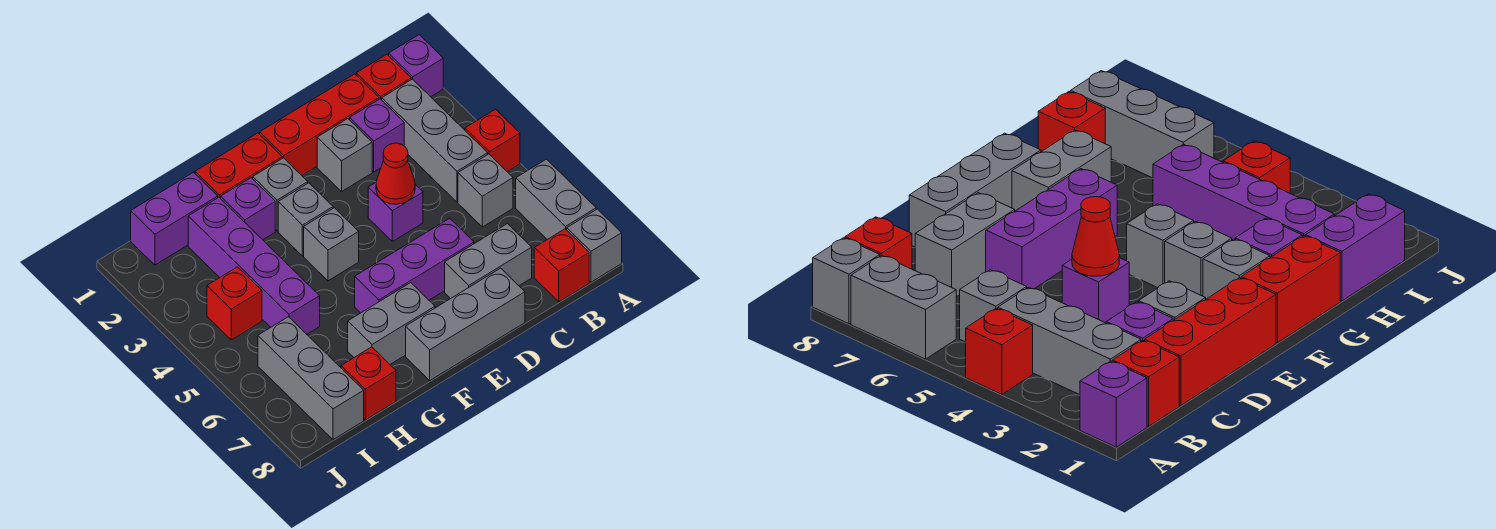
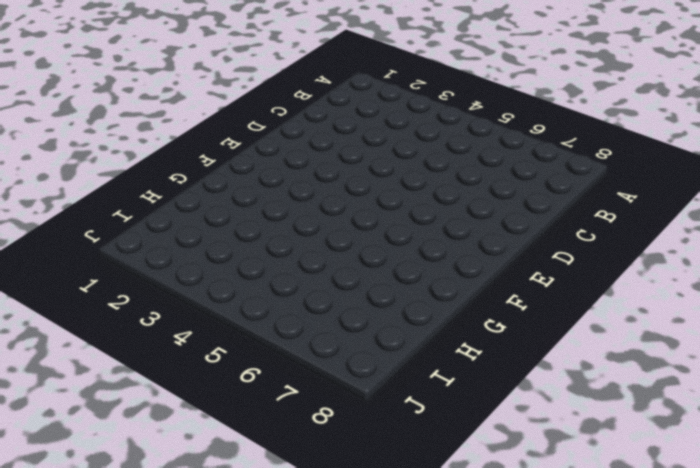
none -> purple 1x1 brick [389,35,443,97]
none -> red 1x1 brick [465,109,520,171]
none -> grey 1x2 brick [516,159,596,239]

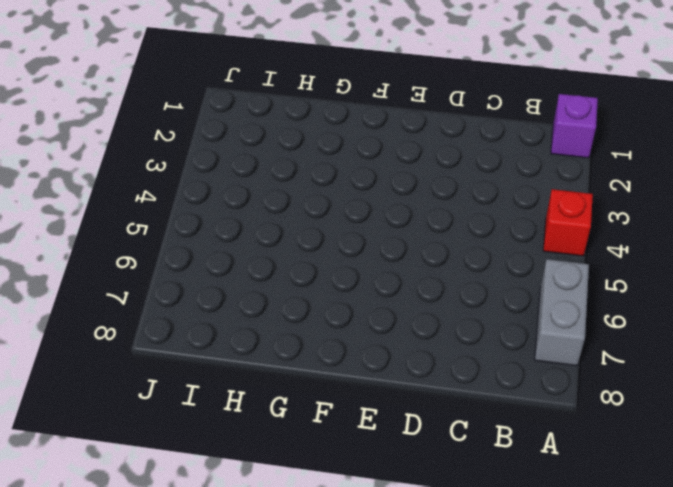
none -> grey 1x1 brick [567,209,622,282]
none -> red 1x1 brick [356,54,411,100]
none -> grey 1x3 brick [382,79,488,202]

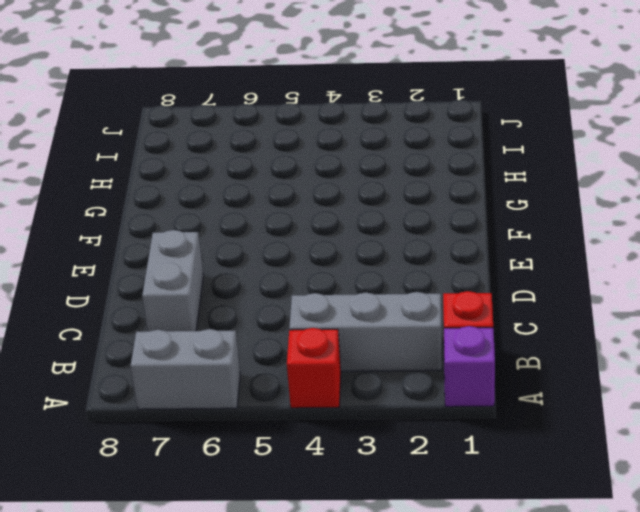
none -> grey 1x1 brick [567,209,622,282]
none -> grey 1x1 brick [458,154,513,227]
none -> red 1x1 brick [534,229,589,302]

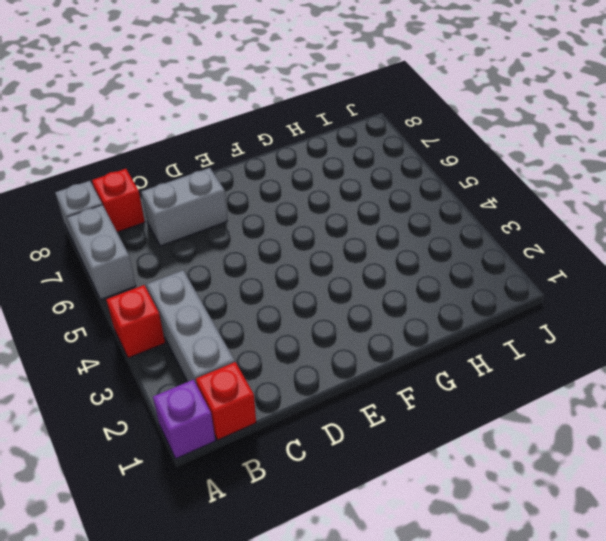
none -> grey 1x1 brick [458,154,513,227]
none -> red 1x3 brick [260,74,379,175]
none -> purple 1x1 brick [350,99,404,172]

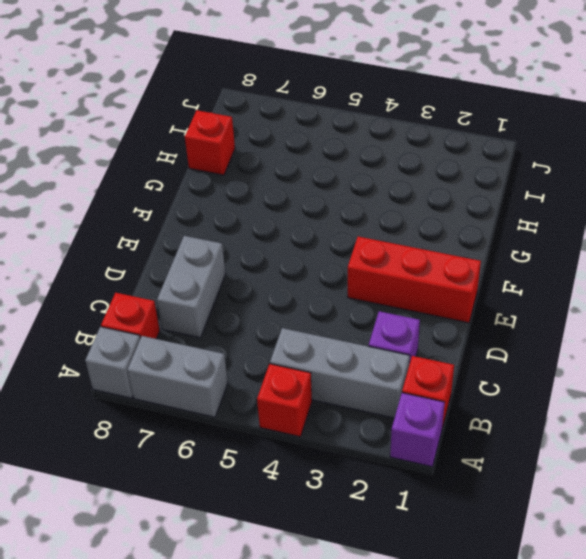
red 1x3 brick [348,237,481,323] -> red 1x3 brick turned to [260,74,379,175]
none -> grey 1x1 brick [458,154,513,227]
none -> grey 1x1 brick [317,119,372,192]
none -> purple 1x1 brick [368,183,423,241]

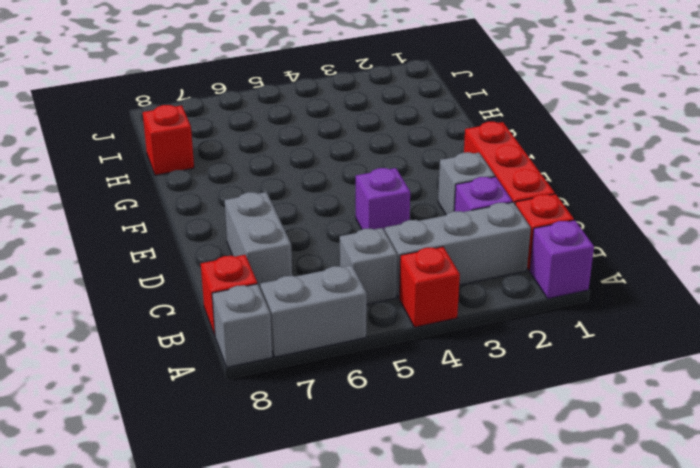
none -> purple 1x3 brick [355,218,474,313]
none -> grey 1x3 brick [406,268,525,380]
none -> red 1x2 brick [195,133,282,199]

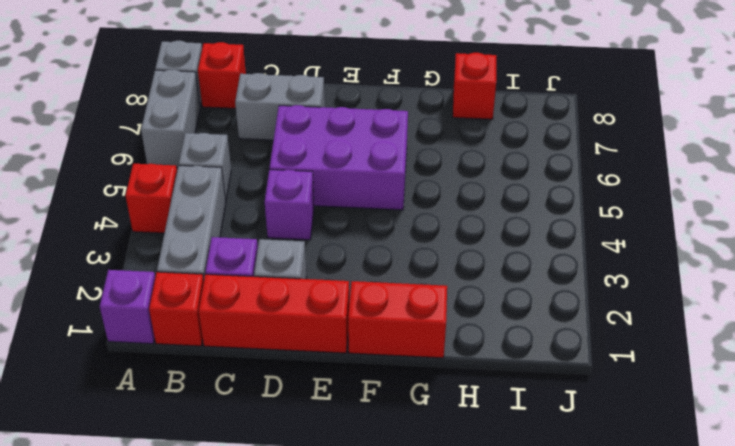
purple 2x3 brick [270,105,408,210] -> purple 1x3 brick [355,218,474,313]
none -> grey 1x3 brick [406,268,525,380]
none -> grey 1x1 brick [253,158,308,231]
none -> grey 1x1 brick [278,183,333,256]

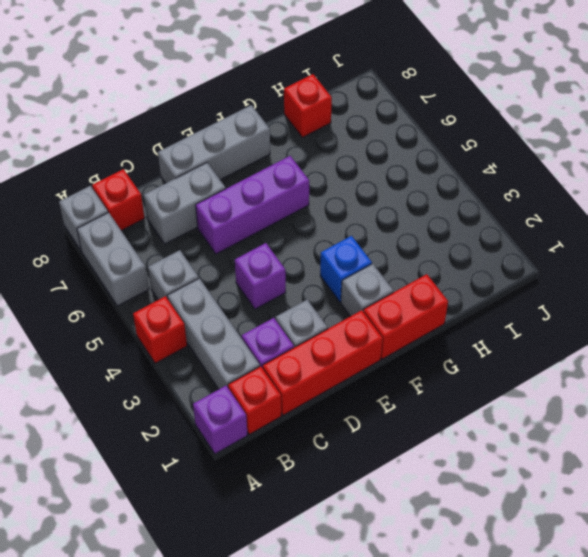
blue 1x1 brick [320,236,372,302] -> grey 1x1 brick [278,183,333,256]
none -> grey 1x1 brick [304,208,359,281]
none -> grey 1x2 brick [348,283,435,364]
none -> purple 1x1 brick [221,178,275,240]

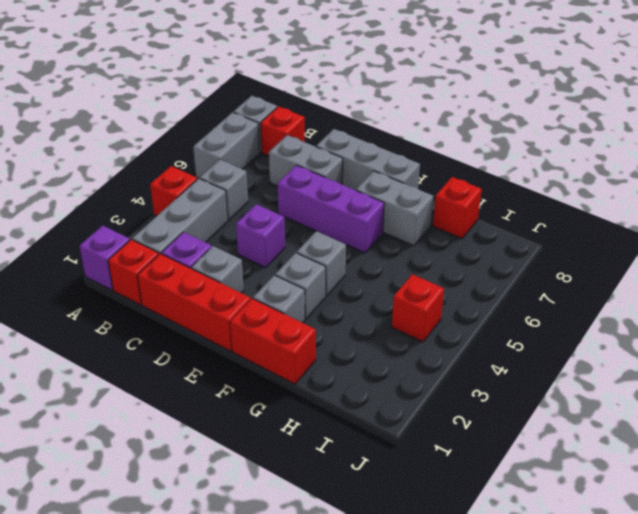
none -> purple 1x1 brick [221,178,275,240]
none -> purple 1x2 brick [131,172,218,265]
none -> purple 1x4 brick [188,197,320,334]

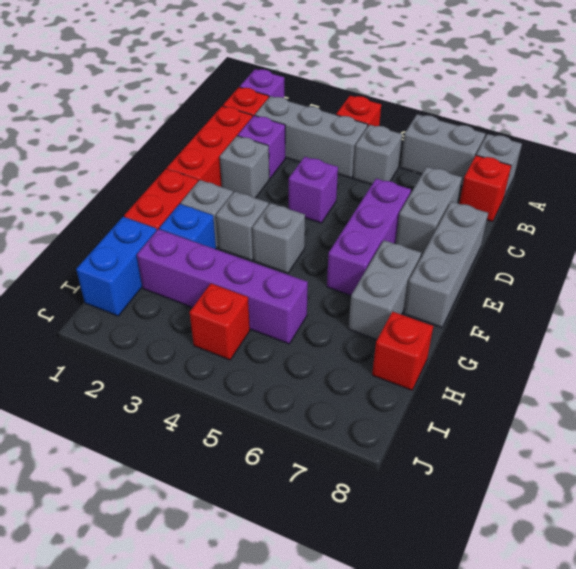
blue 1x1 brick [159,204,216,249] -> purple 1x1 brick [221,178,275,240]
blue 1x2 brick [76,217,157,316] -> purple 1x2 brick [131,172,218,265]
none -> grey 1x3 brick [258,317,364,440]
none -> red 1x1 cone [376,143,415,204]

